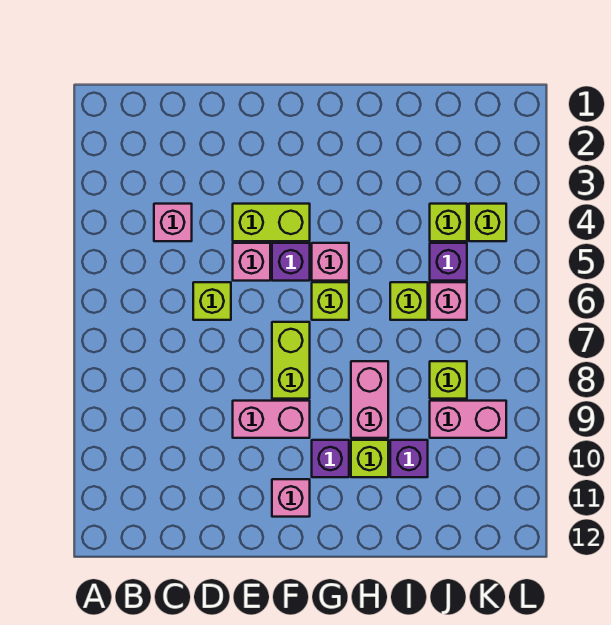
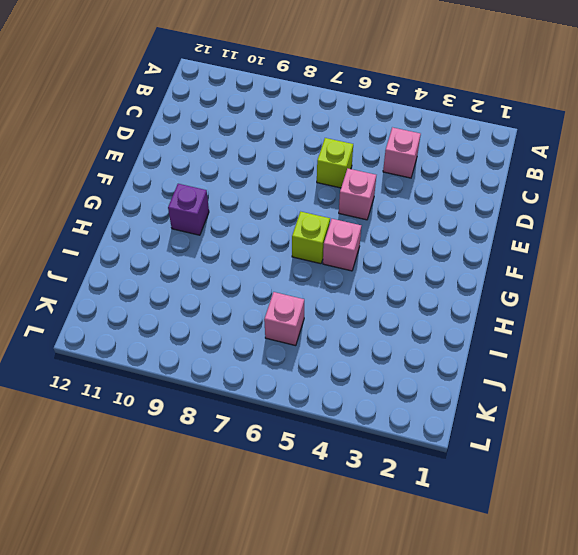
none -> lime 1x2 brick [233,204,310,241]
none -> pink 1x2 brick [233,401,310,438]
none -> purple 1x1 brick [272,243,310,281]

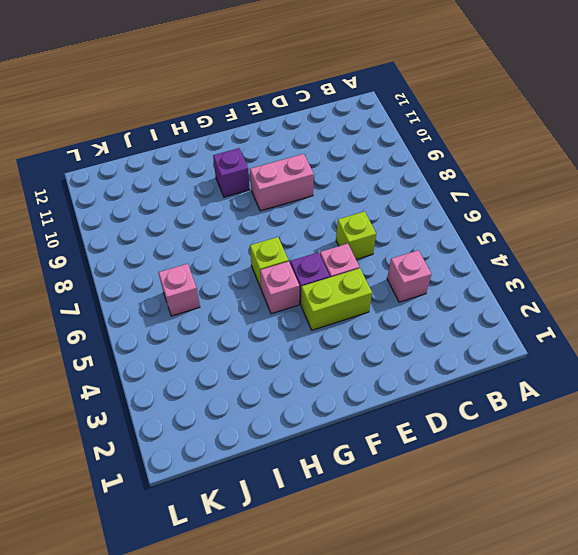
none -> lime 1x2 brick [272,322,310,399]
none -> pink 1x1 brick [272,479,310,517]
none -> pink 1x2 brick [351,361,388,438]

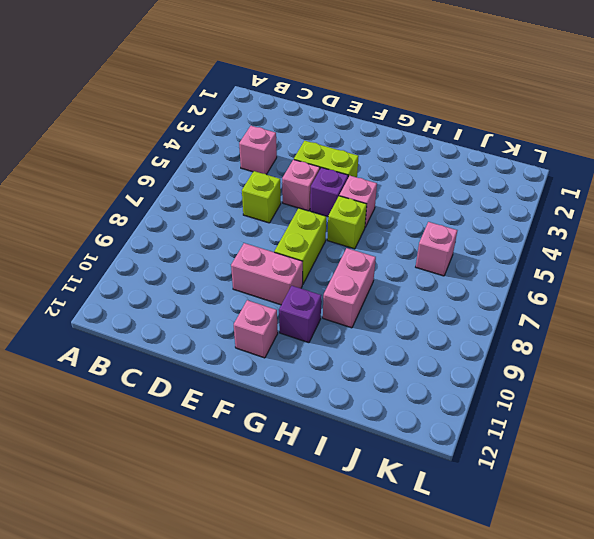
none -> lime 1x1 brick [351,440,388,477]
none -> lime 1x1 brick [390,282,428,320]
none -> purple 1x1 brick [390,440,428,477]

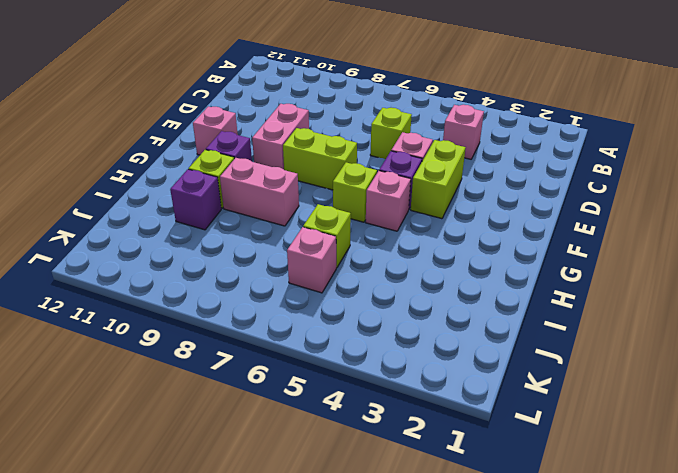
none -> lime 1x1 brick [430,204,467,241]
none -> purple 1x1 brick [430,243,467,281]
none -> lime 1x1 brick [430,361,467,399]

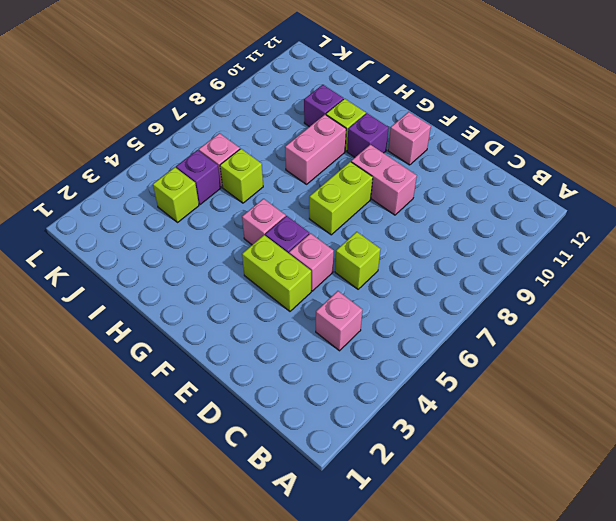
none -> lime 1x1 brick [312,282,349,320]
none -> lime 1x1 brick [430,361,467,399]
none -> pink 1x2 brick [430,401,506,438]

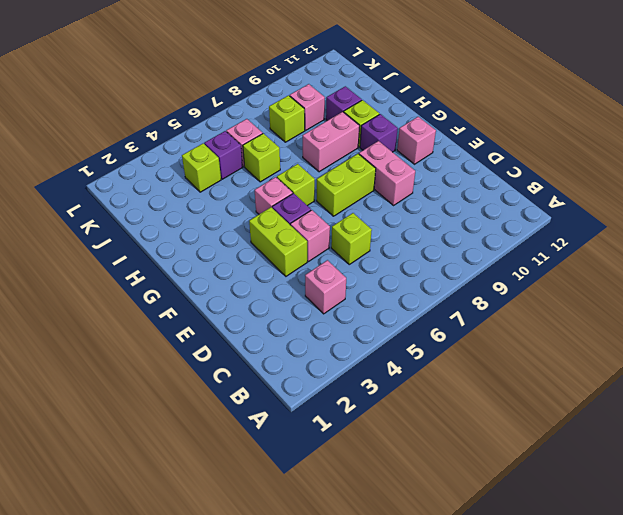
pink 1x1 brick [290,84,325,130] -> pink 1x2 brick [430,401,506,438]
none -> lime 1x1 brick [469,204,506,241]

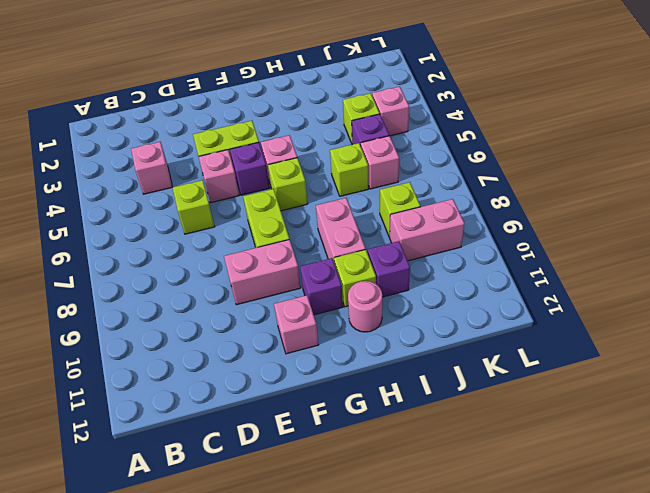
pink 1x1 round brick [348,281,382,332] -> none
pink 1x1 brick [372,87,409,136] -> lime 1x1 brick [469,204,506,241]

